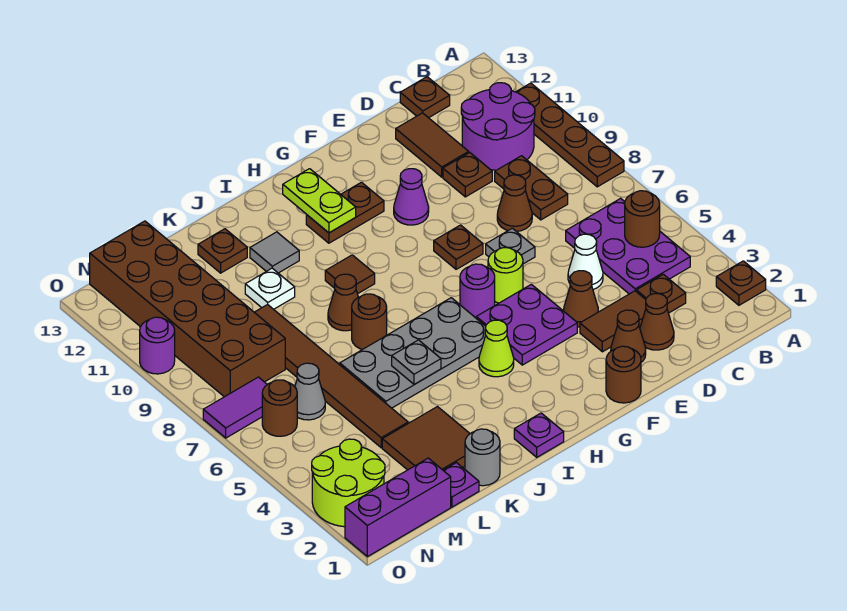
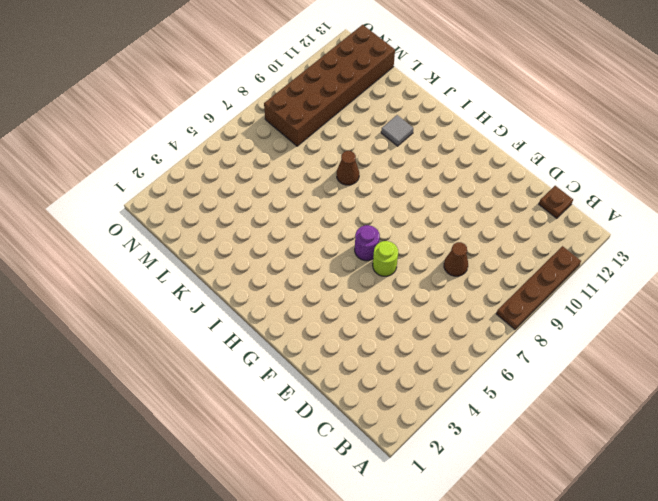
none -> brown 1x1 plate [716,261,766,305]
none -> purple 2x3 plate [566,198,690,294]
none -> purple 2x2 round brick [461,83,535,170]
none -> brown 1x1 plate [636,274,686,313]

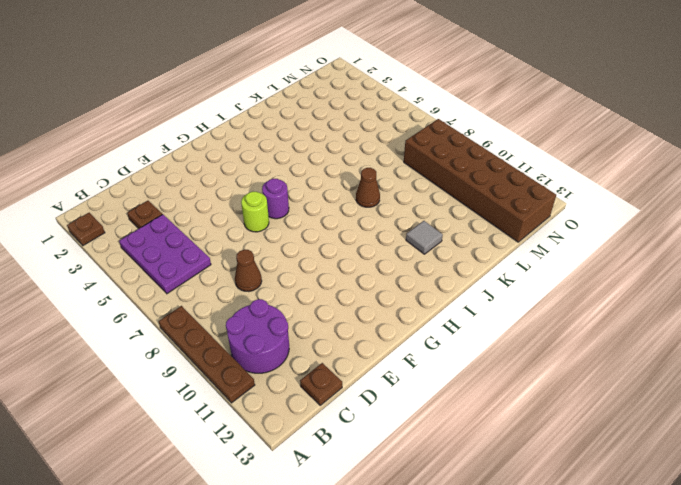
none -> brown 1x2 plate [495,156,568,220]
none -> brown 1x1 cone [640,294,674,350]
none -> brown 1x2 tile [580,291,646,352]
none -> white 1x1 cone [568,234,603,289]

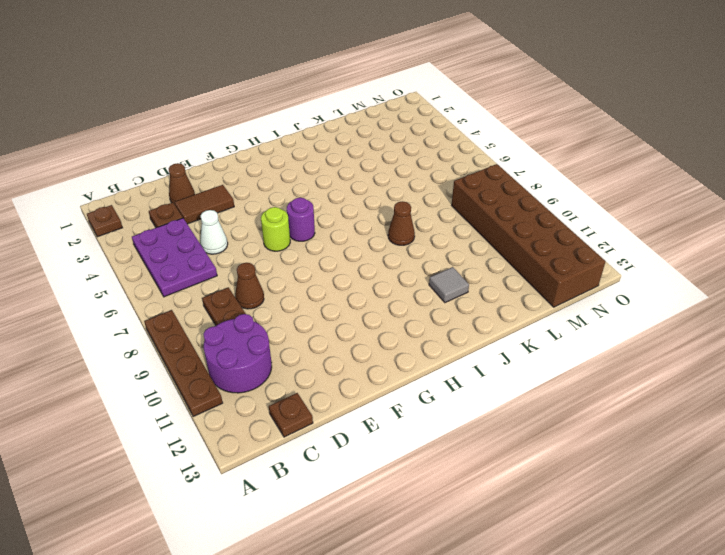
none -> brown 1x1 plate [443,153,492,197]
none -> brown 1x2 tile [396,113,469,177]
none -> brown 1x1 cone [611,310,646,362]
none -> brown 1x1 cone [564,271,598,327]

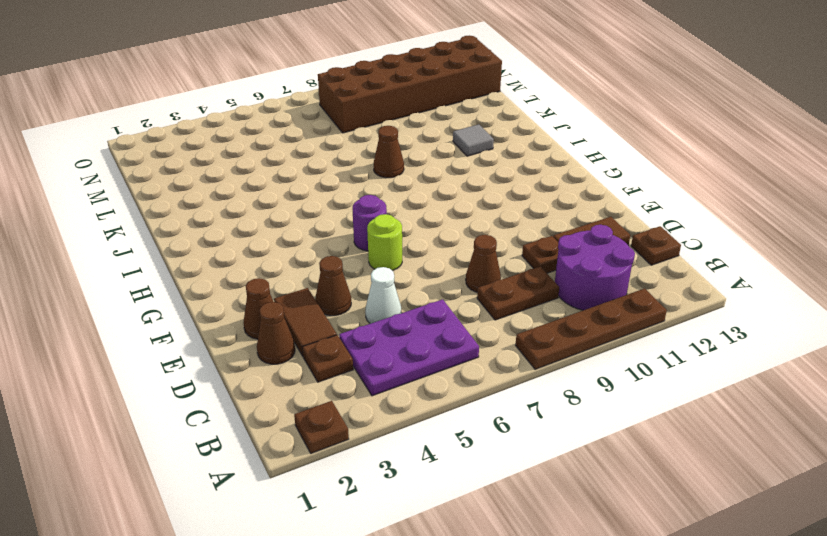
none -> grey 1x1 plate [486,228,535,264]
none -> brown 1x1 round brick [606,346,641,403]
none -> purple 2x2 plate [476,284,577,365]
none -> brown 1x1 plate [434,225,483,269]

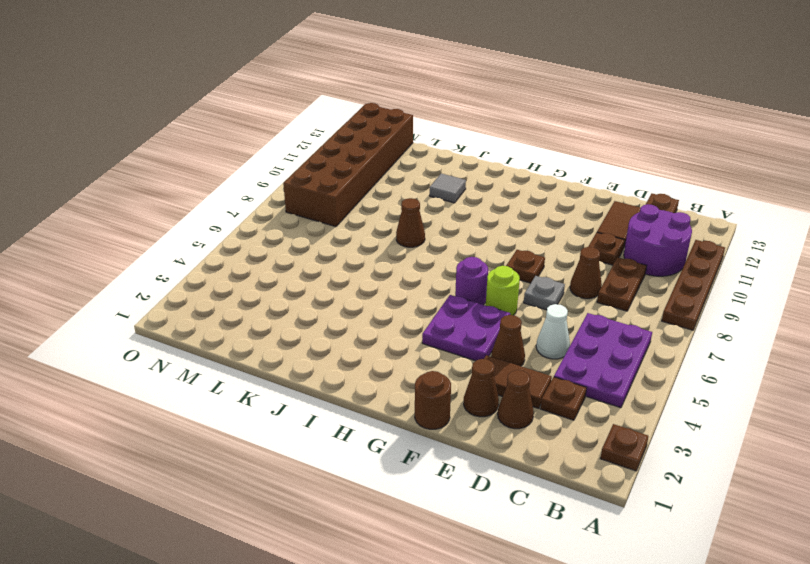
none -> purple 1x1 cone [394,169,429,225]
none -> brown 1x2 plate [306,182,384,243]
none -> lime 1x1 cone [479,320,514,377]
none -> grey 2x4 plate [340,298,486,408]

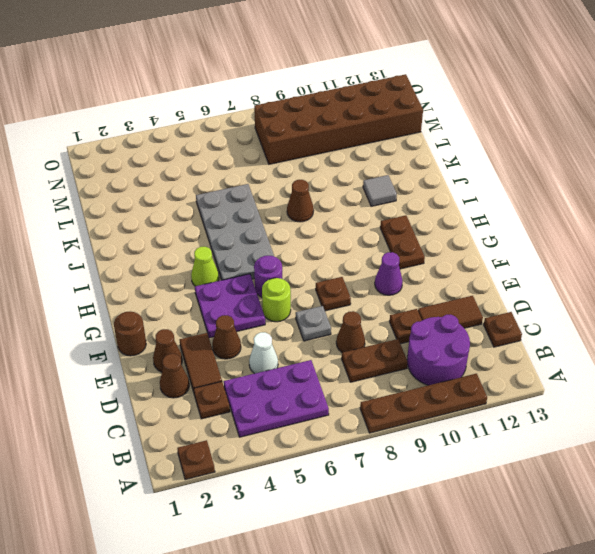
none -> purple 1x1 plate [514,413,564,457]
none -> brown 1x1 tile [325,255,375,294]
none -> brown 1x1 round brick [352,294,387,350]
none -> grey 1x1 round brick [465,429,500,486]

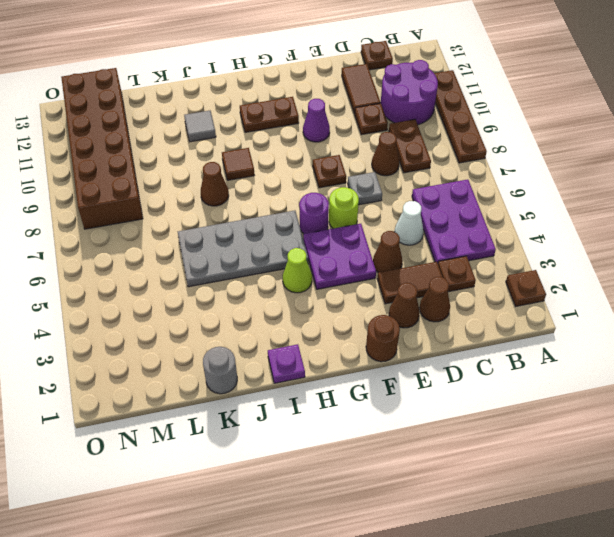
none -> brown 1x1 round brick [352,294,387,350]
none -> brown 2x2 tile [382,407,470,470]
none -> white 1x1 plate [245,268,295,309]
none -> brown 1x1 plate [198,229,247,273]

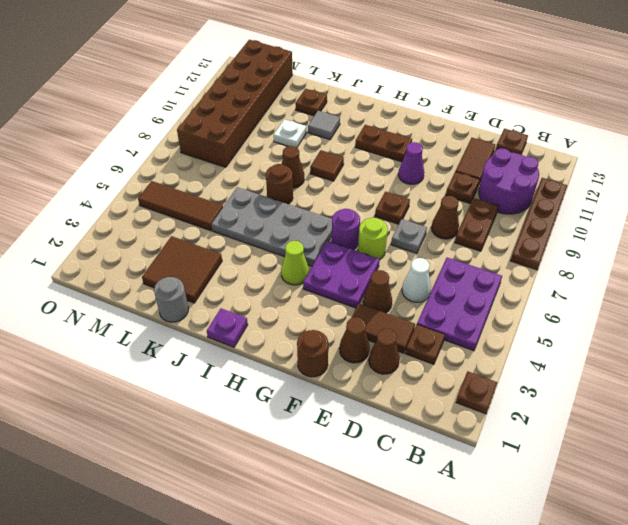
brown 1x3 tile [138,181,223,231] -> brown 1x6 tile [254,304,408,448]
none -> purple 1x1 plate [443,463,479,507]
none -> purple 1x3 brick [345,458,451,557]
none -> grey 1x1 cone [295,363,325,420]
none -> lime 2x2 round brick [312,439,385,527]

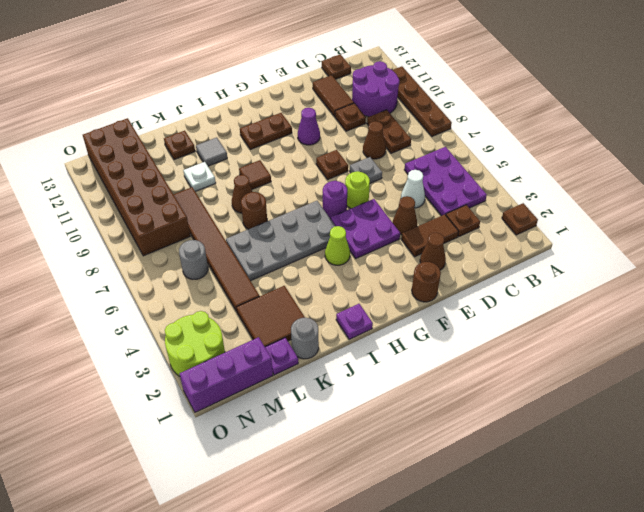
grey 1x1 round brick [179,240,208,279] -> grey 1x1 cone [295,363,325,420]
none -> brown 1x1 cone [640,294,674,350]
none -> brown 1x1 round brick [262,380,297,436]
none -> purple 1x2 tile [203,377,267,438]
none -> purple 1x1 round brick [140,317,175,374]

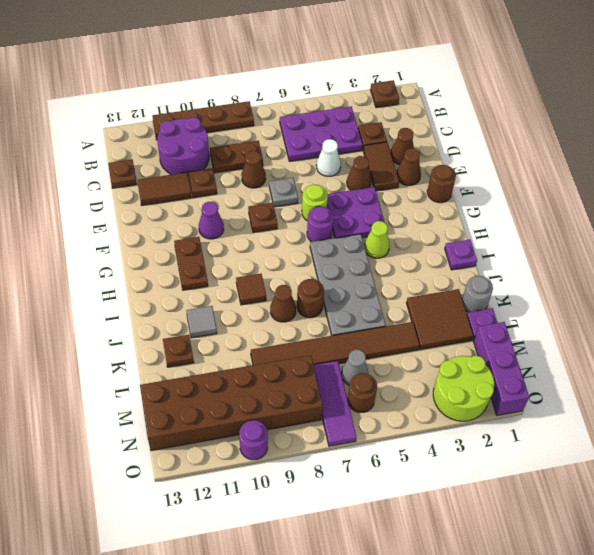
purple 1x3 tile [313,360,356,446] -> purple 1x2 tile [203,377,267,438]
none -> white 1x1 plate [245,268,295,309]
none -> brown 1x1 round brick [625,191,660,247]
none -> lime 1x2 plate [283,169,356,233]
none -> grey 1x1 plate [392,340,441,385]

